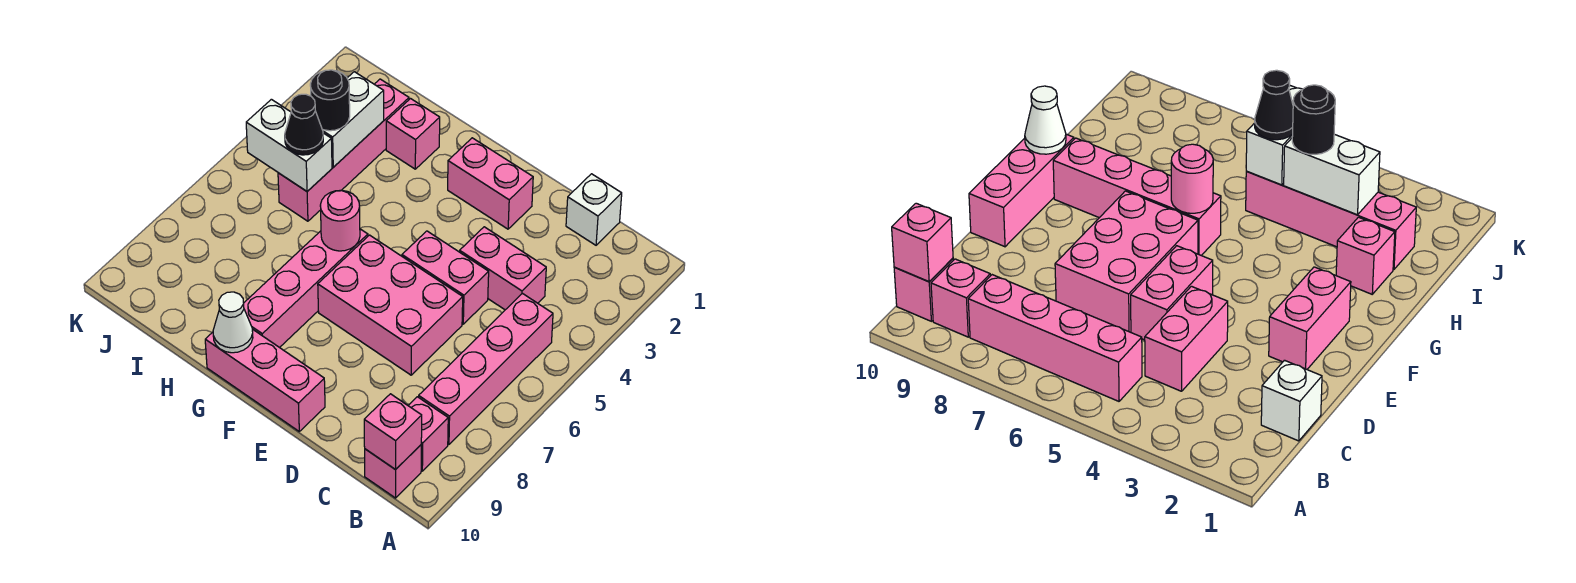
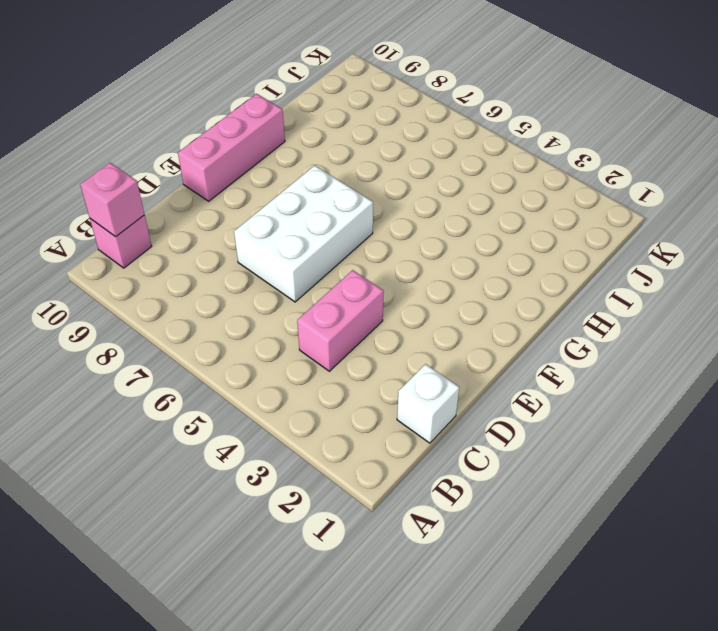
white 2x3 brick [234,166,373,302] -> pink 2x3 brick [318,235,463,375]
none -> pink 1x4 brick [419,293,553,445]
none -> pink 1x1 brick [408,397,448,471]
none -> pink 1x2 brick [402,231,489,324]

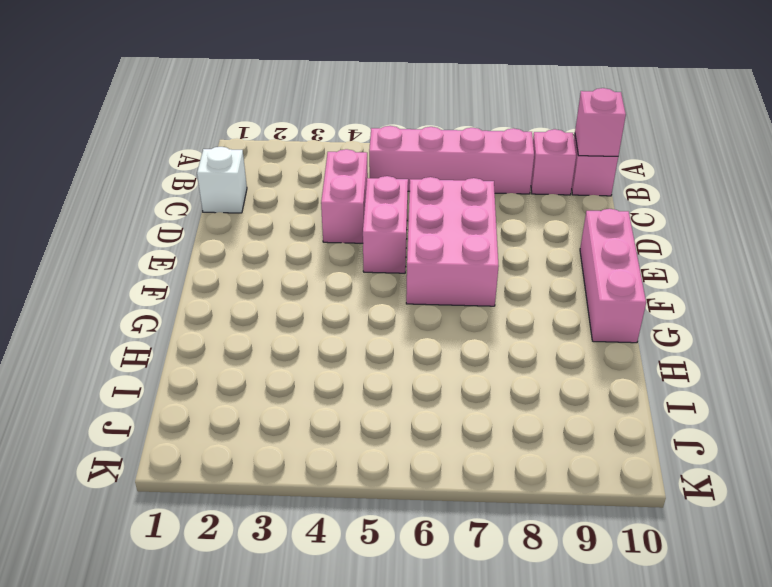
none -> pink 1x2 brick [448,138,533,229]
none -> pink 1x4 brick [244,229,368,348]
none -> pink 1x1 brick [386,99,440,169]

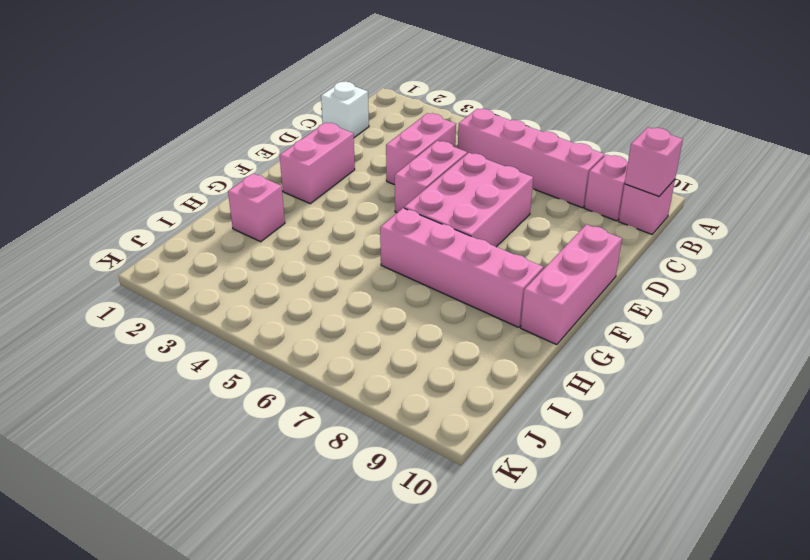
none -> pink 1x4 brick [278,79,409,221]
none -> pink 1x1 round brick [320,190,360,251]
none -> white 1x1 cone [213,292,253,353]

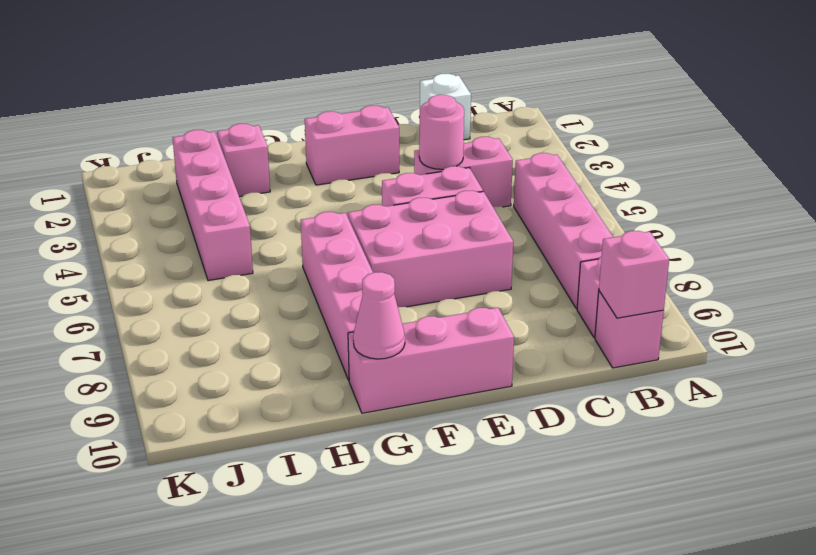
pink 1x1 round brick [419,95,464,169] -> pink 1x1 round brick moved to [320,190,360,251]
pink 1x1 cone [353,272,405,359] -> white 1x1 cone [213,292,253,353]
none -> white 1x2 brick [323,72,384,167]
none -> white 1x2 brick [246,99,332,191]
none -> black 1x1 round brick [310,70,350,131]

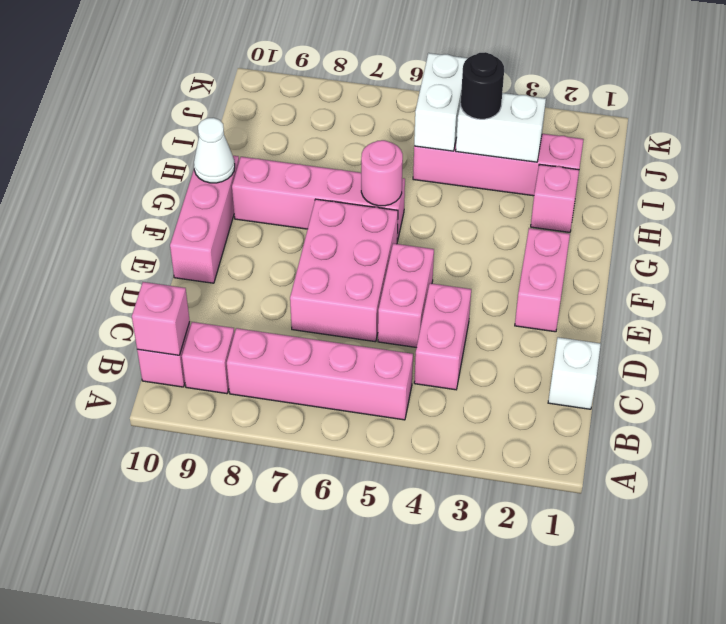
none -> black 1x1 cone [285,94,323,155]

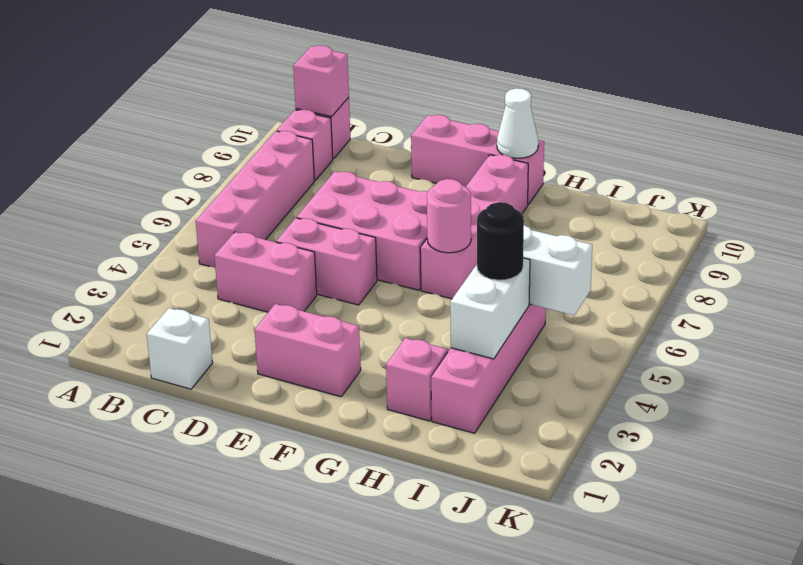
none -> black 1x1 cone [285,94,323,155]

